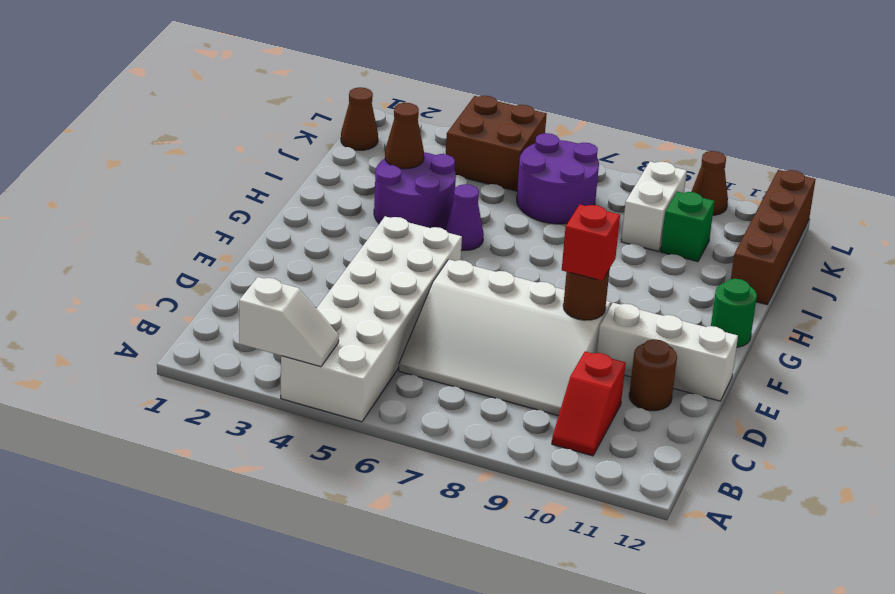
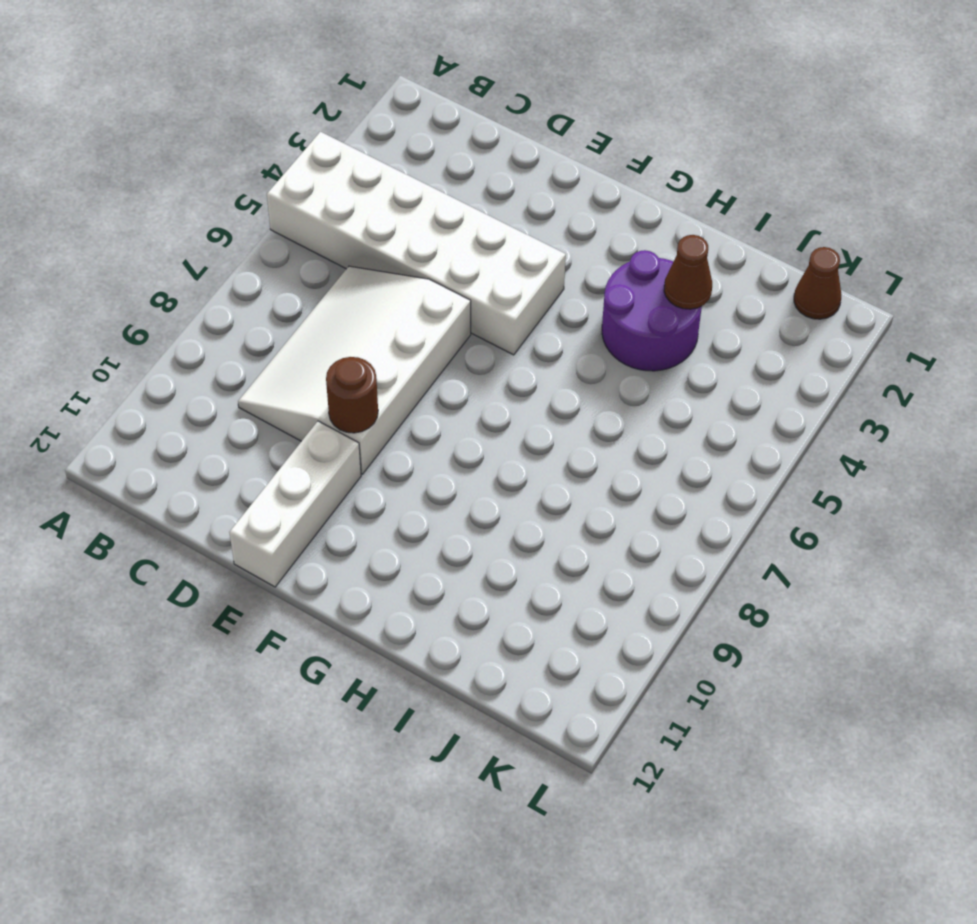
none -> red 1x2 slope [552,352,626,456]
none -> brown 1x1 round brick [629,339,677,411]
none -> green 1x1 round brick [711,279,757,347]

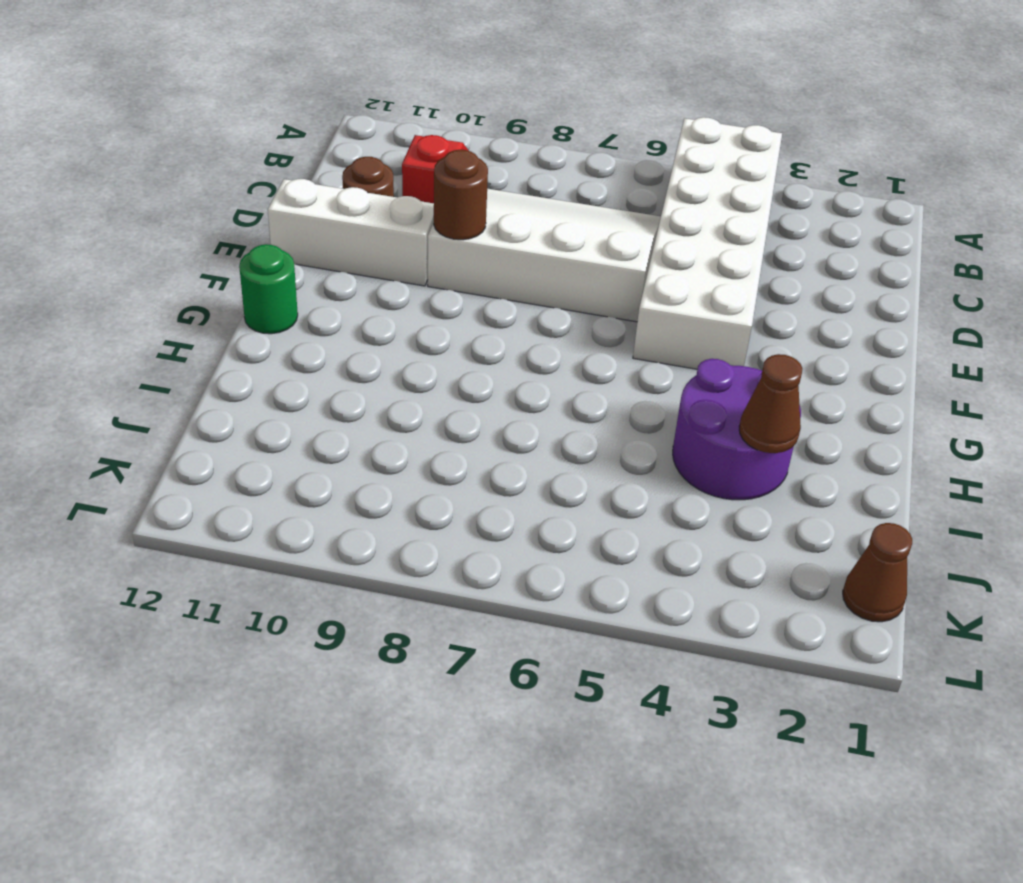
none -> purple 1x1 cone [445,184,484,250]
none -> brown 1x4 brick [731,170,816,305]
none -> purple 2x2 round brick [517,133,599,224]

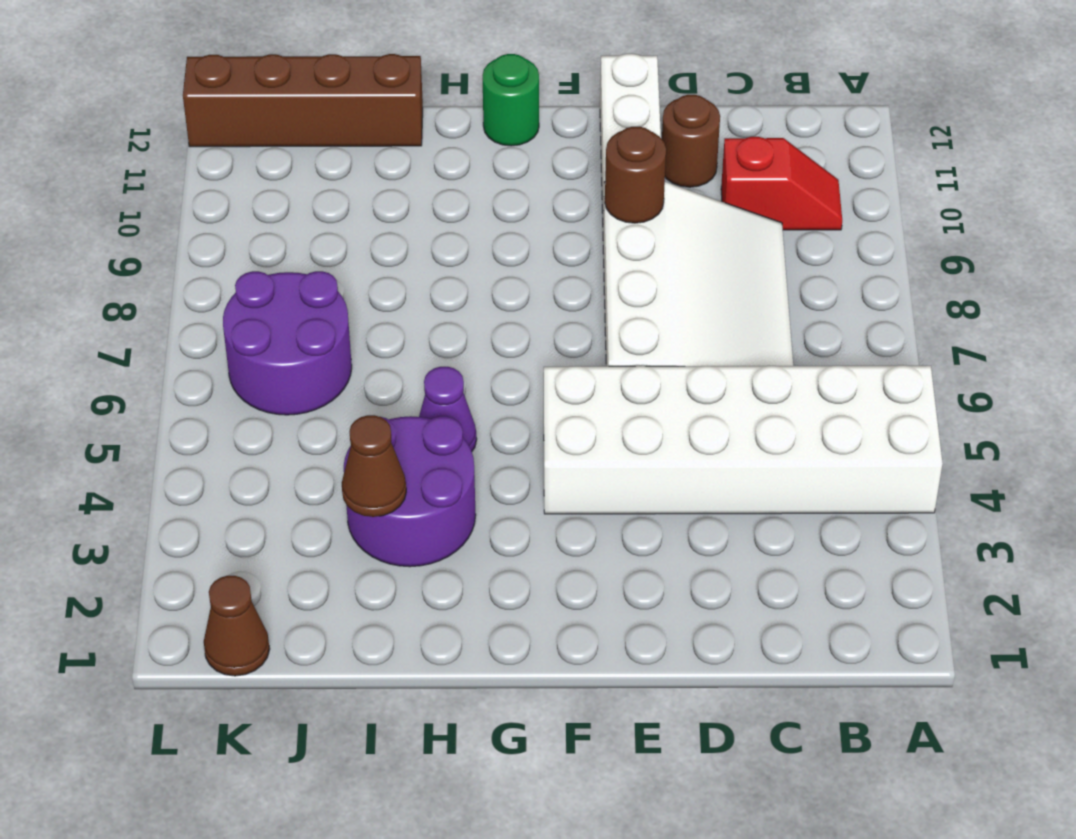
none -> white 1x2 brick [621,161,687,251]
none -> green 1x1 brick [660,192,714,262]
none -> brown 2x2 brick [446,96,547,191]

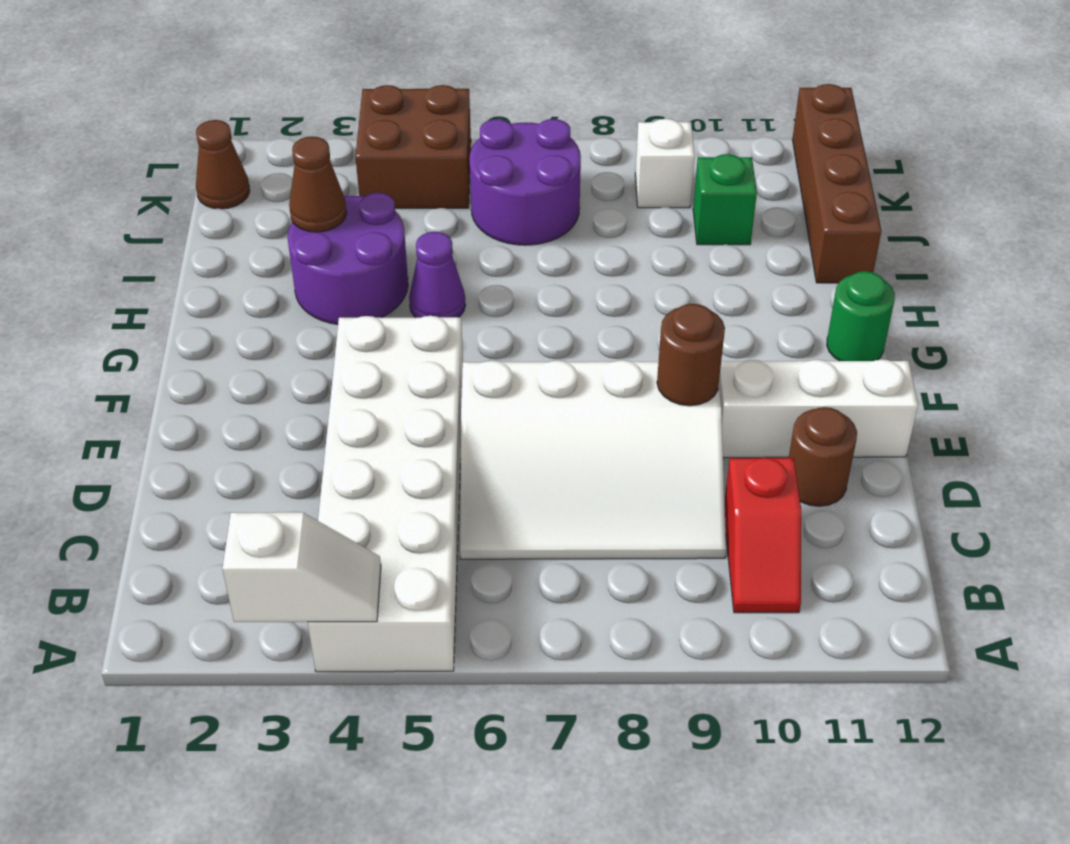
white 1x1 brick [635,119,695,208] -> white 1x2 brick [621,161,687,251]
none -> brown 1x1 cone [691,151,728,215]
none -> red 1x1 brick [562,205,620,281]

